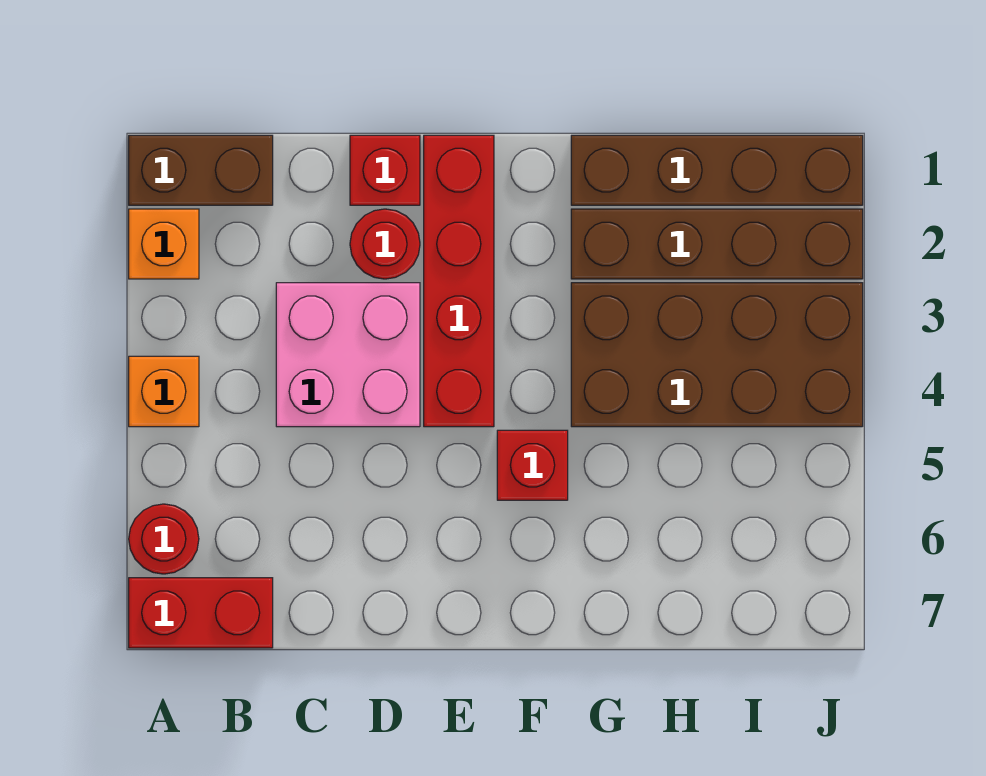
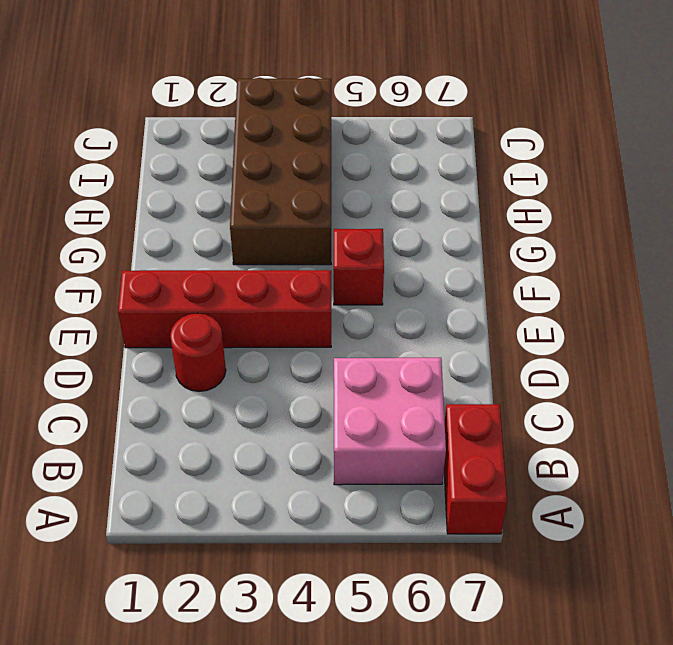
pink 2x2 brick [334,358,446,485] -> pink 2x2 brick moved to [276,283,420,427]
none -> brown 1x2 brick [129,135,273,205]
none -> orange 1x1 brick [129,209,199,279]
none -> orange 1x1 brick [129,356,199,427]

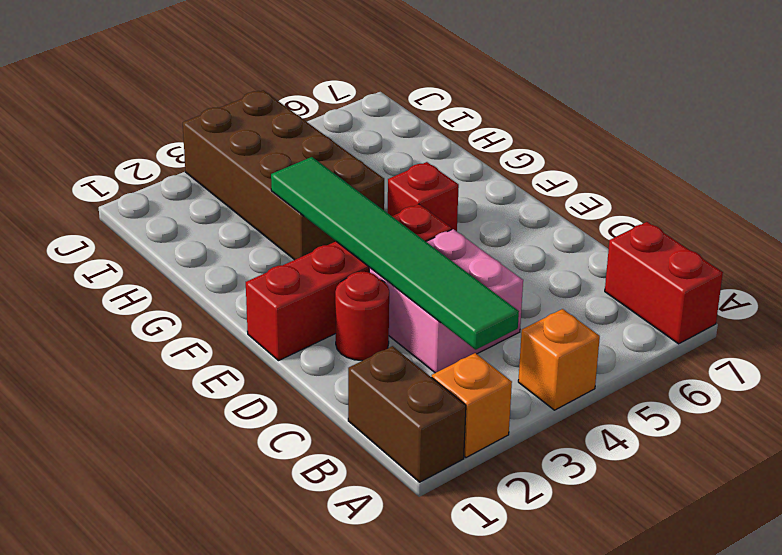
green 1x6 tile [271,157,519,350] -> none
none -> red 1x1 round brick [129,504,199,574]
none -> red 1x1 brick [350,135,420,205]
none -> brown 1x4 brick [571,135,863,205]

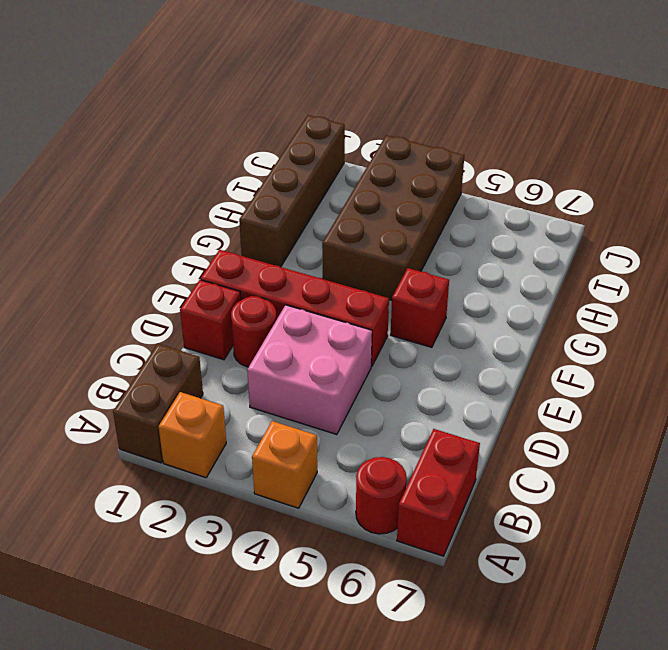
none -> brown 1x4 brick [571,209,863,279]

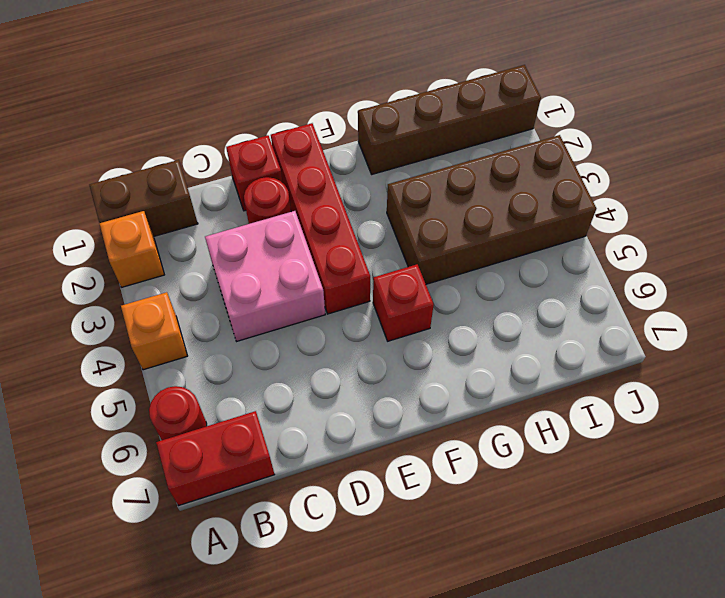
none -> brown 1x4 brick [571,209,863,279]

